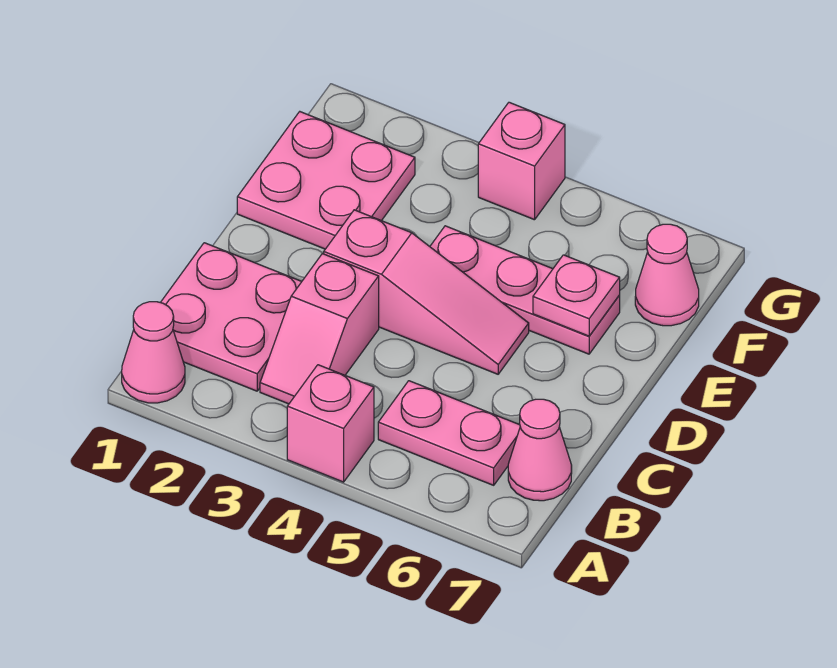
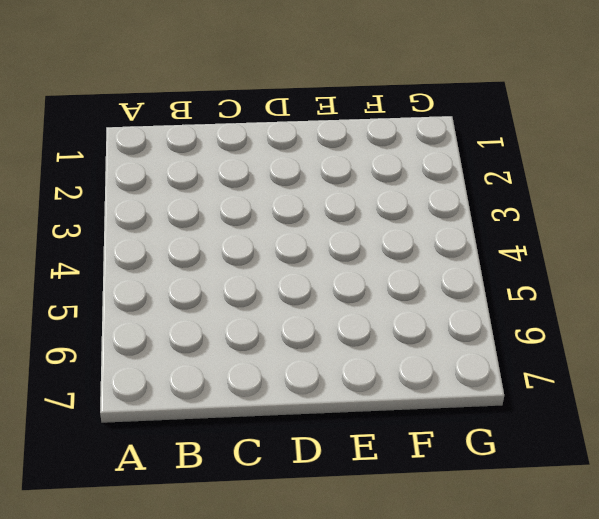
none -> pink 1x1 cone [122,302,185,403]
none -> pink 1x1 brick [287,365,374,482]
none -> pink 2x2 plate [160,243,302,391]

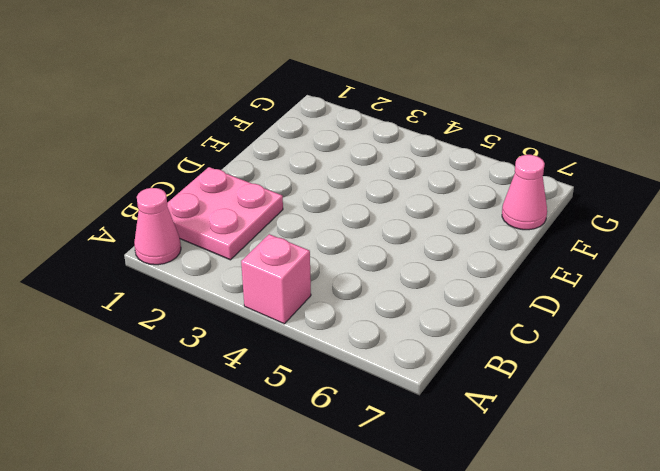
none -> pink 1x2 slope [260,254,379,404]
none -> pink 1x2 plate [378,381,520,485]
none -> pink 1x1 cone [508,399,572,501]

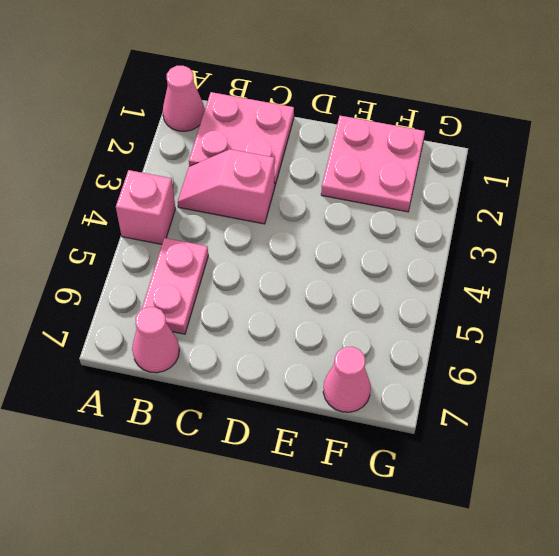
none -> pink 1x3 slope [324,210,529,374]
none -> pink 1x3 plate [430,226,620,354]
none -> pink 1x1 brick [478,102,565,220]

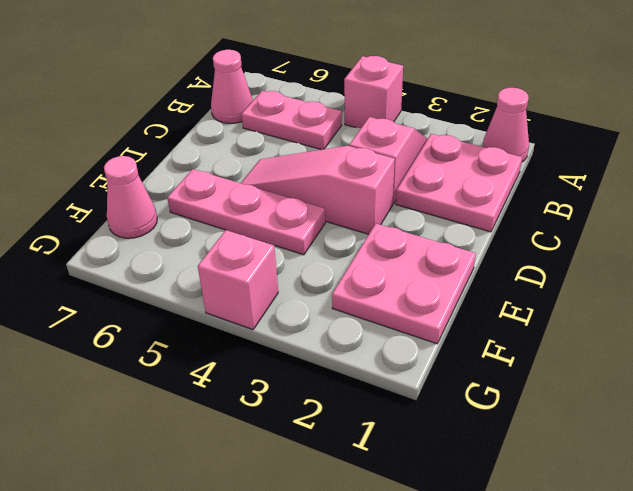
none -> pink 1x1 plate [533,255,620,336]

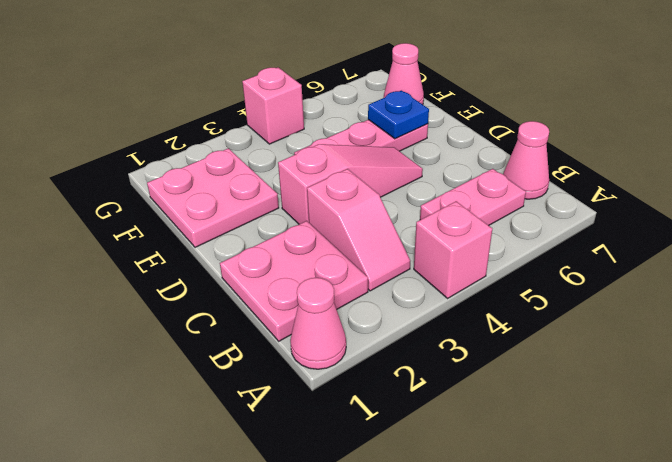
blue 1x1 plate [368,91,429,139] -> pink 1x1 plate [533,255,620,336]

